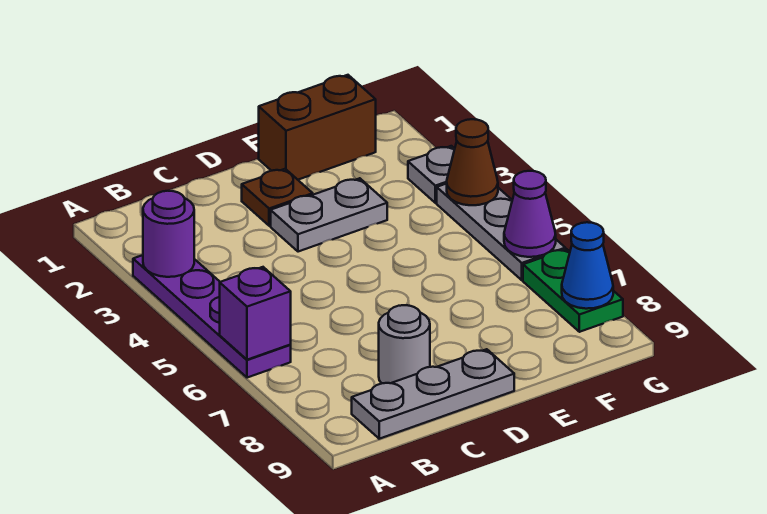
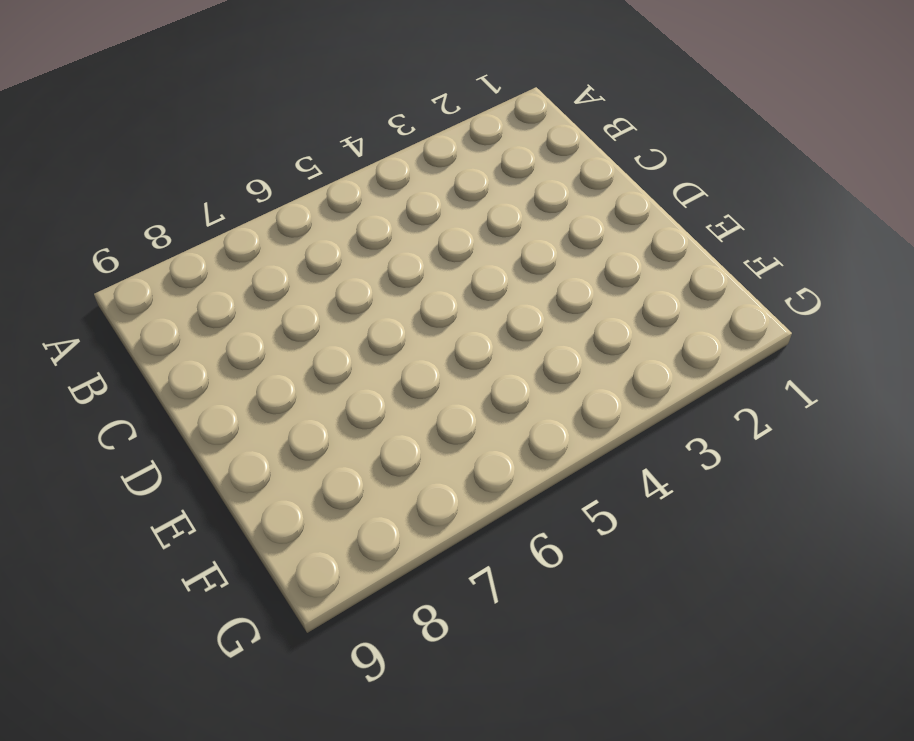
none -> purple 1x4 plate [133,255,291,378]
none -> grey 1x3 plate [352,349,514,439]
none -> grey 1x1 round brick [379,305,430,383]

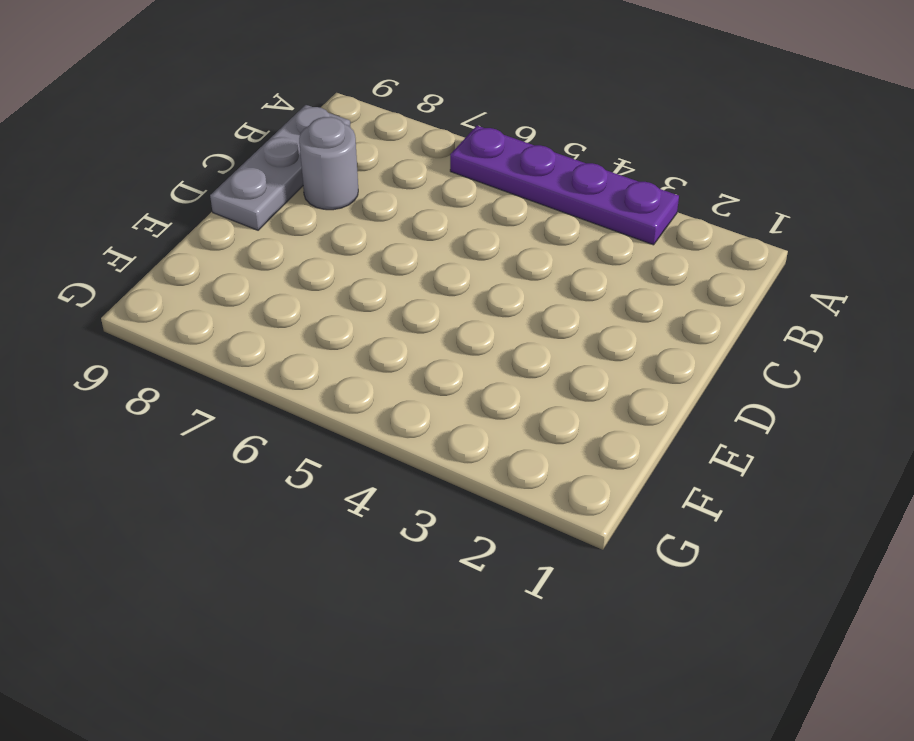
none -> brown 1x1 plate [242,169,313,226]
none -> grey 1x2 plate [271,178,387,252]
none -> brown 1x2 brick [259,75,376,180]

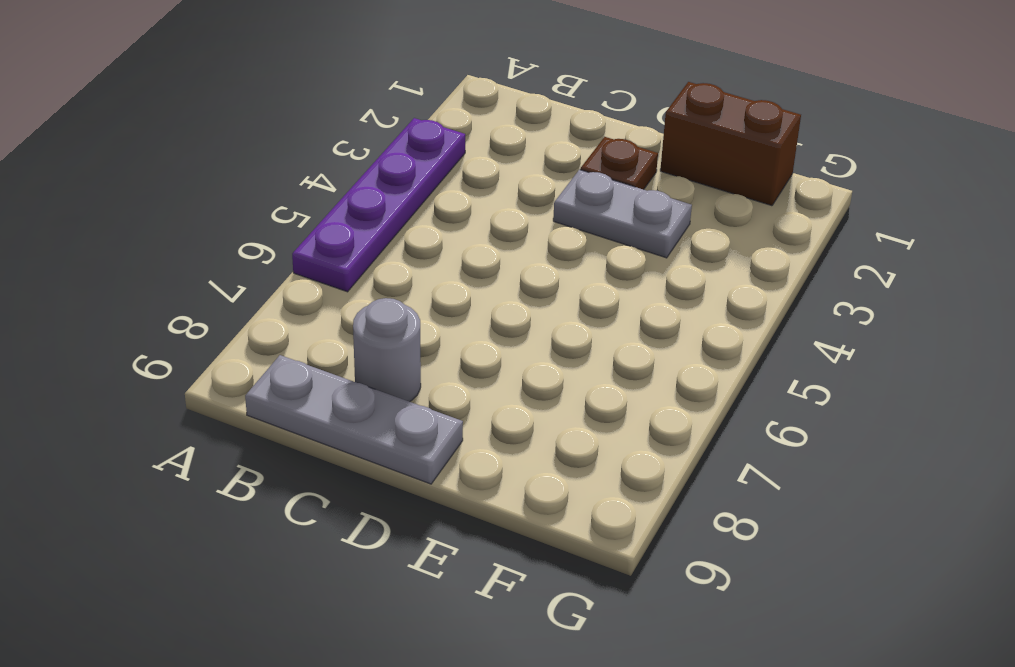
none -> grey 1x1 plate [408,146,455,203]
none -> grey 1x3 plate [437,184,565,280]
none -> green 1x2 plate [523,249,623,332]

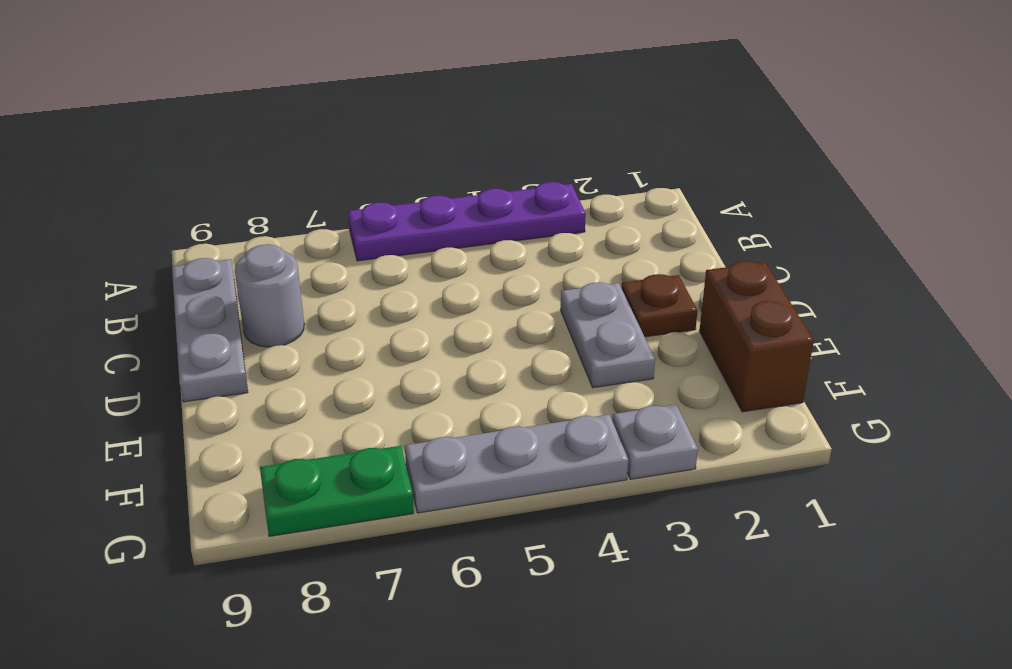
none -> purple 1x1 round brick [143,191,194,277]
none -> purple 1x1 brick [220,267,291,360]
none -> brown 1x1 cone [447,119,498,205]

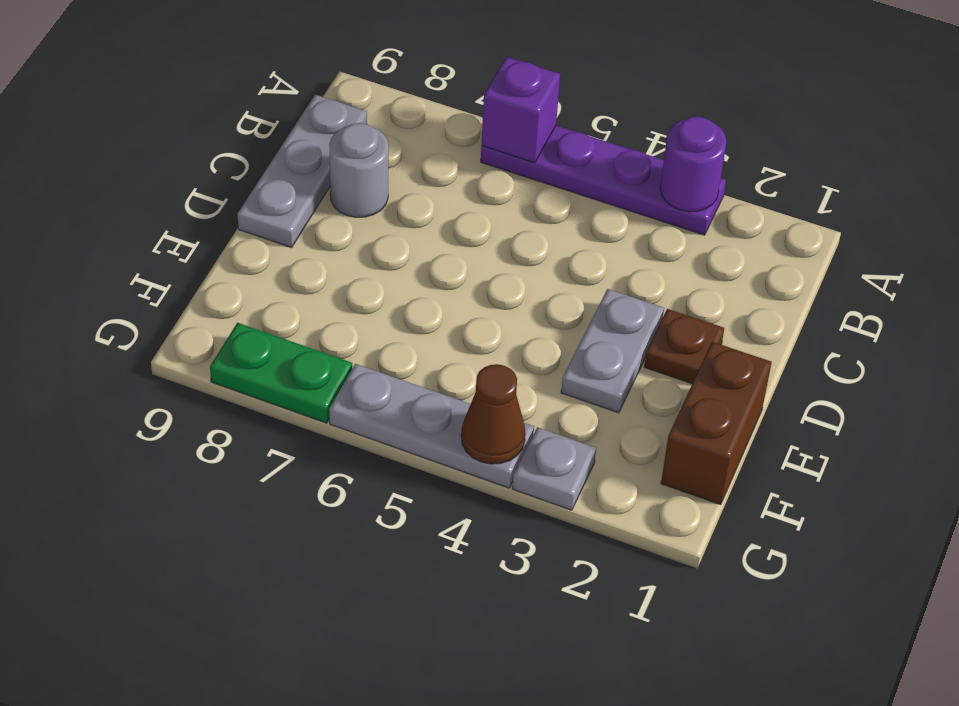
none -> purple 1x1 cone [504,171,556,257]
none -> blue 1x1 cone [562,222,613,309]

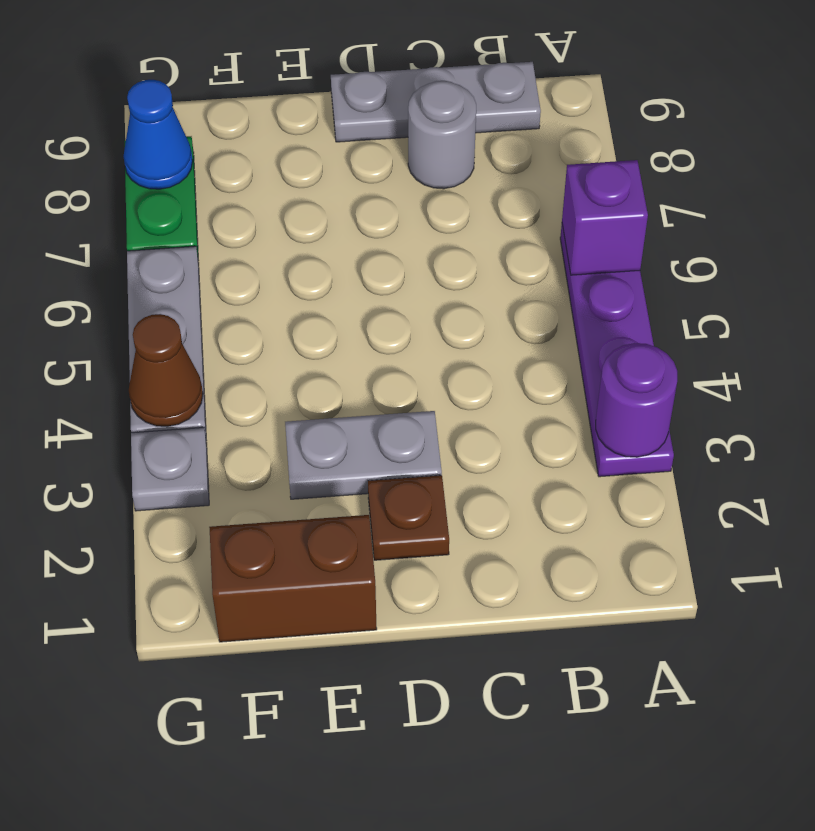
none -> purple 1x1 cone [504,171,556,257]

